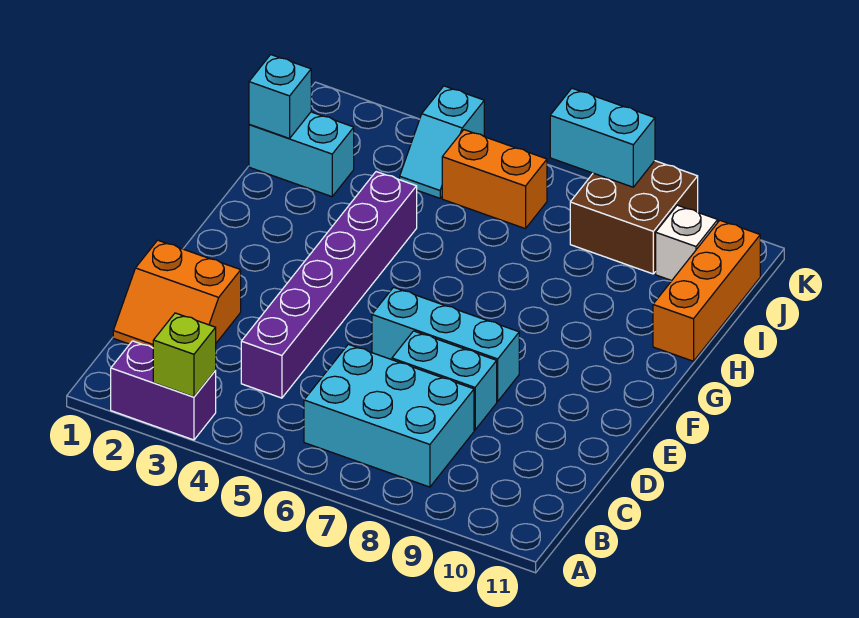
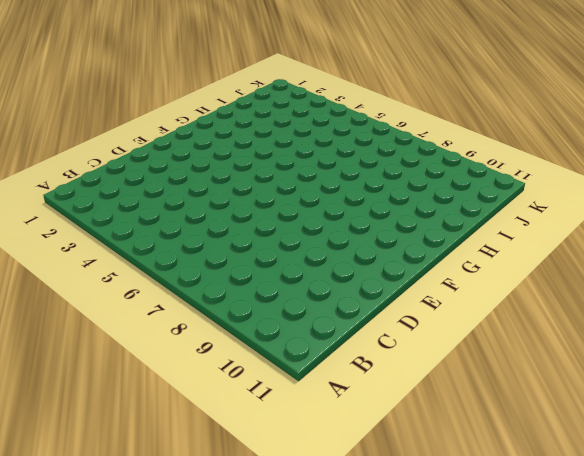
none -> purple 1x2 brick [111,341,216,440]
none -> cyan 2x3 brick [304,344,474,487]
none -> orange 2x2 slope [113,240,241,348]

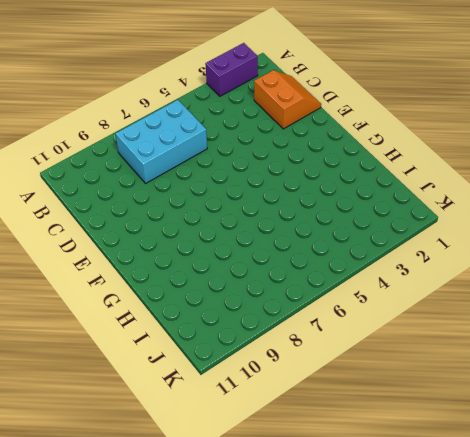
orange 2x2 slope [254,70,321,129] -> orange 2x2 slope turned to [113,240,241,348]
none -> purple 1x6 brick [241,172,417,398]
none -> cyan 1x2 brick [392,331,497,430]
none -> cyan 1x3 brick [372,287,519,401]

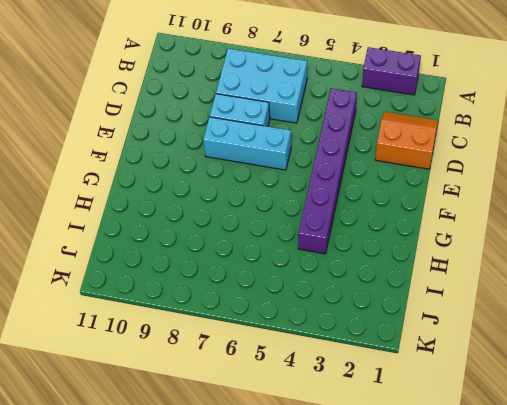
none -> orange 1x3 brick [653,220,760,361]
none -> cyan 1x2 brick [249,112,354,197]
none -> cyan 1x2 slope [400,86,484,198]

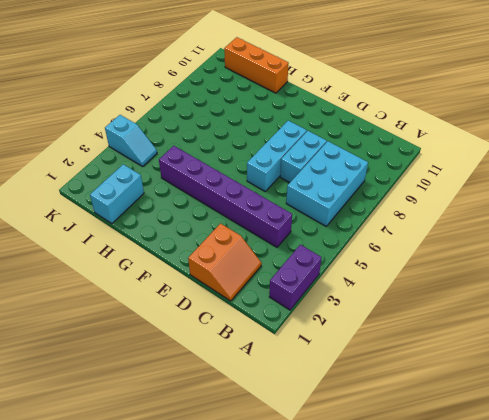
none -> orange 1x2 brick [442,130,547,229]
none -> brown 2x2 brick [570,161,698,274]
none -> white 1x1 brick [656,205,718,281]

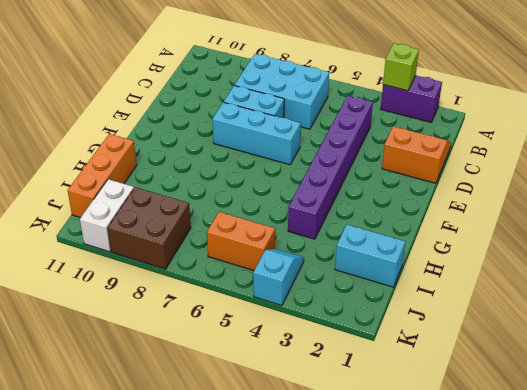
white 1x2 brick [80,179,134,252] -> white 1x1 brick [656,205,718,281]
none -> cyan 1x1 brick [249,55,311,138]
none -> cyan 1x2 brick [550,88,655,187]

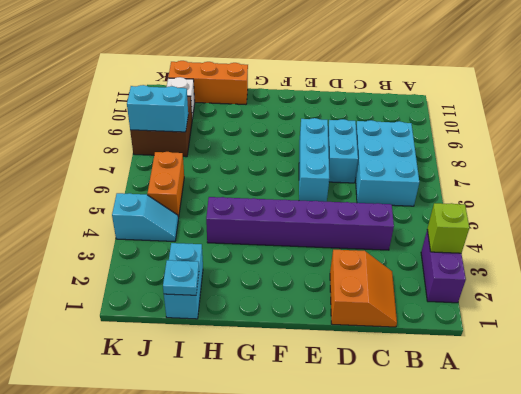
cyan 1x1 plate [163,260,199,295] -> cyan 1x1 brick [249,55,311,138]
cyan 1x2 brick [127,85,188,132] -> cyan 1x2 brick turned to [550,88,655,187]

